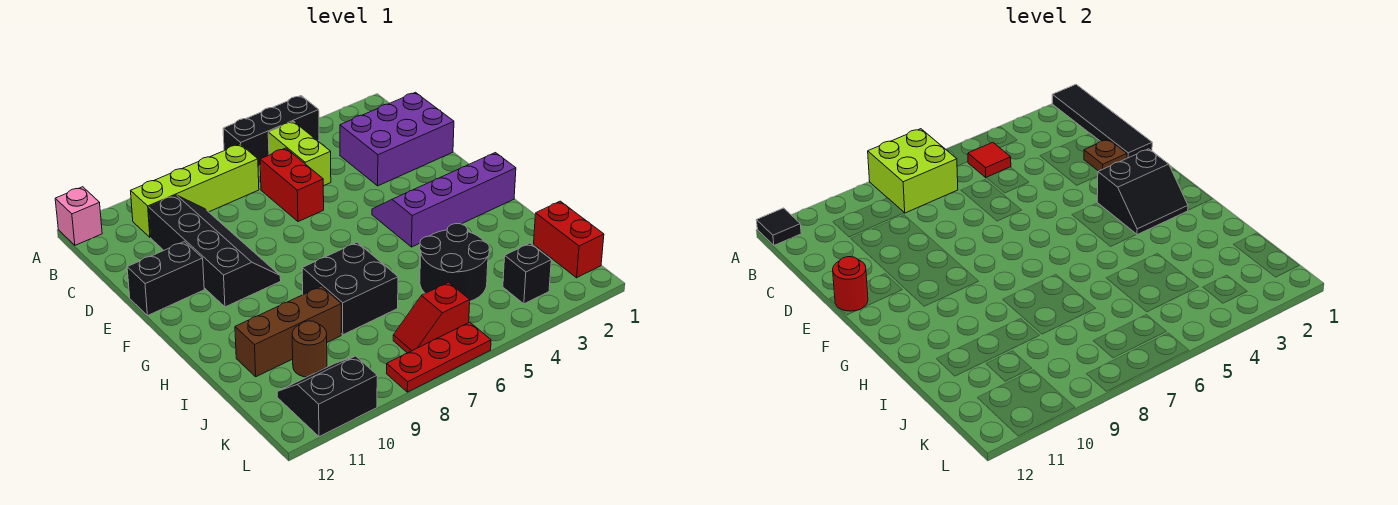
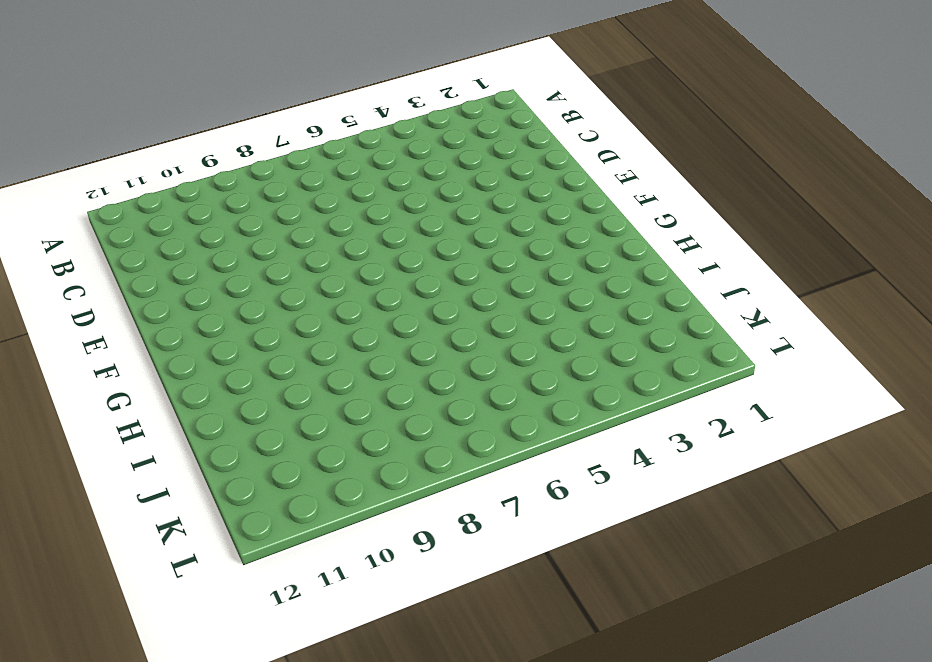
none -> black 1x3 brick [223,96,319,167]
none -> pink 1x1 brick [55,187,102,245]
none -> lime 1x2 brick [268,121,331,186]

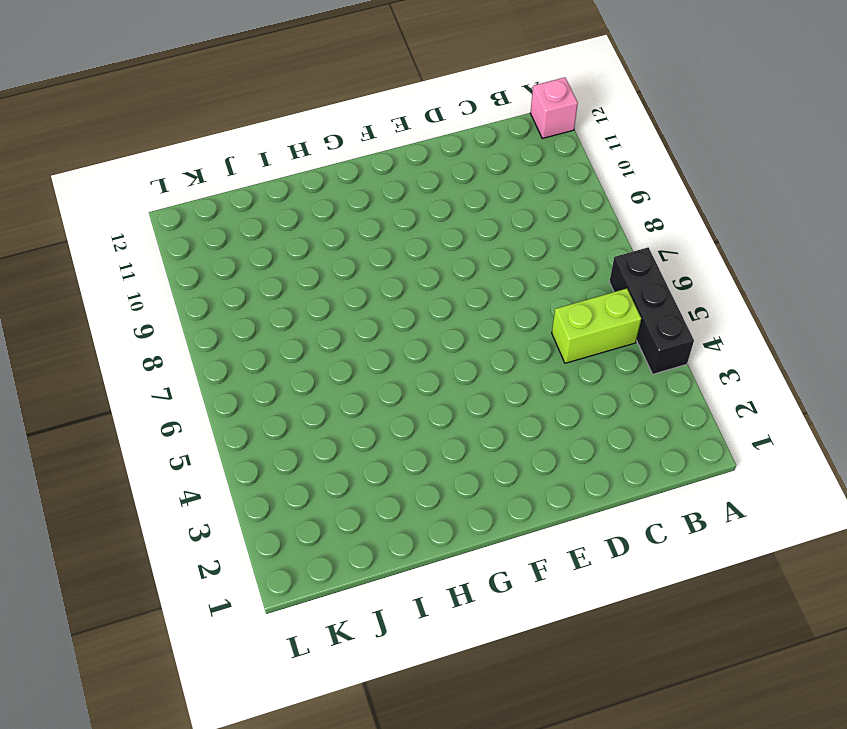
none -> lime 1x4 brick [131,144,259,237]
none -> purple 2x3 brick [340,92,454,186]
none -> red 1x2 brick [260,148,324,222]

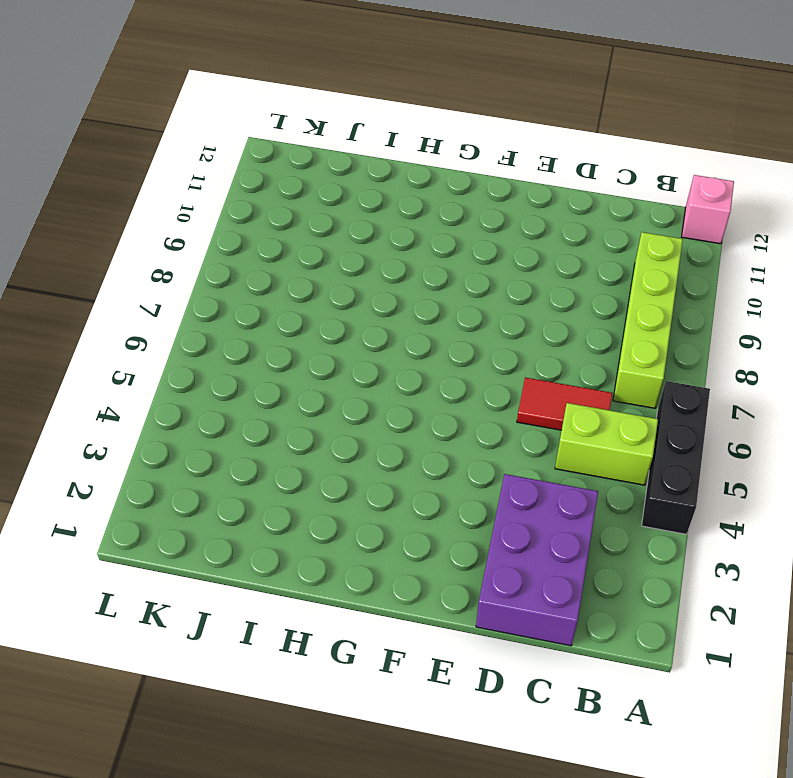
red 1x2 tile [517,377,612,430] -> red 1x2 brick [260,148,324,222]
none -> black 2x4 slope [149,195,281,307]
none -> black 1x2 brick [127,242,204,316]
none -> purple 2x4 slope [372,153,516,247]

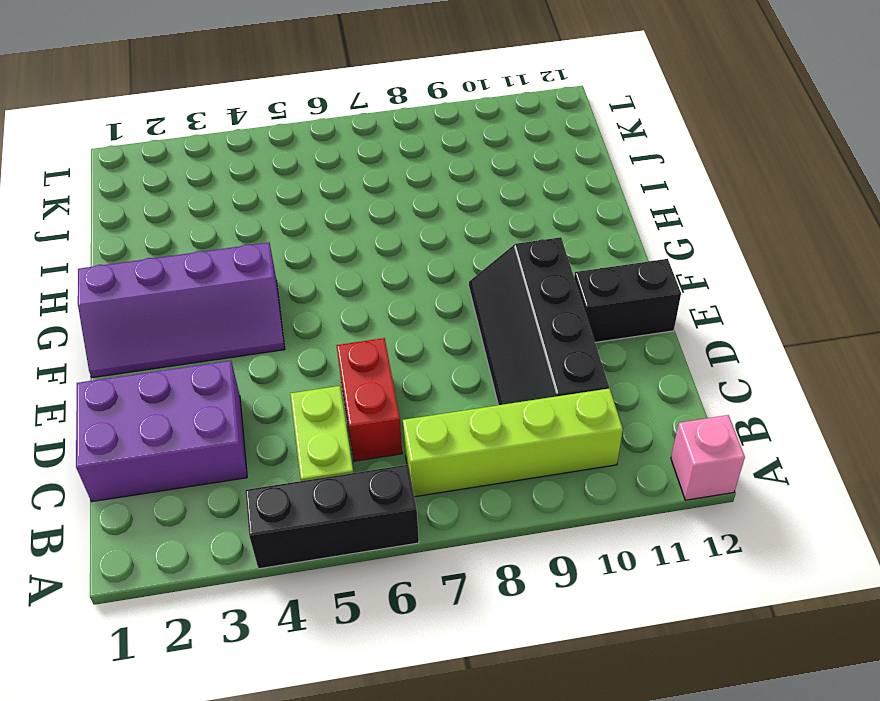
none -> black 2x2 brick [302,242,398,335]
none -> black 2x2 round brick [420,224,489,301]
none -> brown 1x3 brick [235,286,341,377]

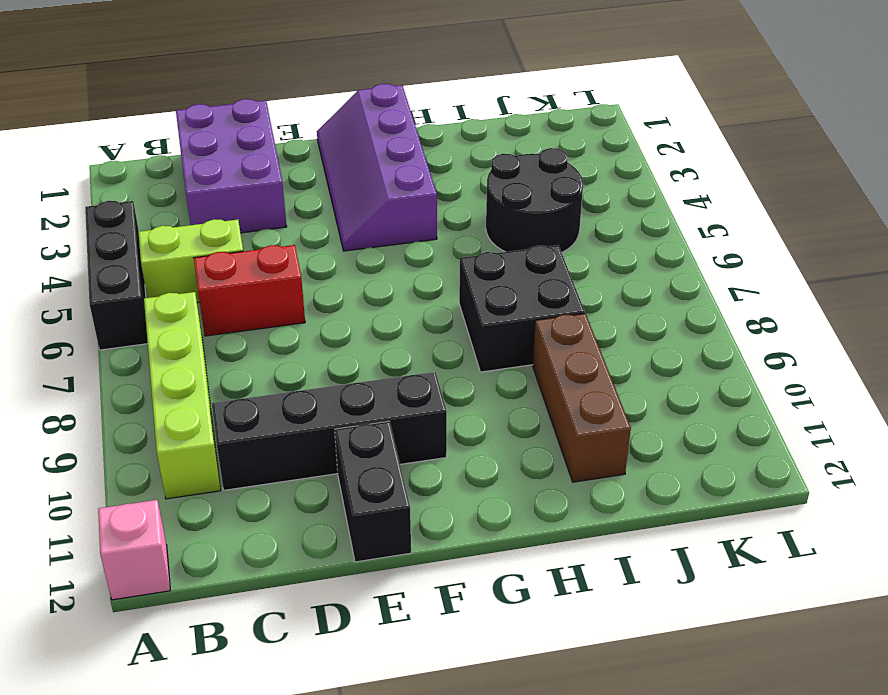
none -> red 1x2 brick [534,201,604,278]
none -> brown 1x1 round brick [292,321,327,377]
none -> black 1x1 brick [503,243,551,304]

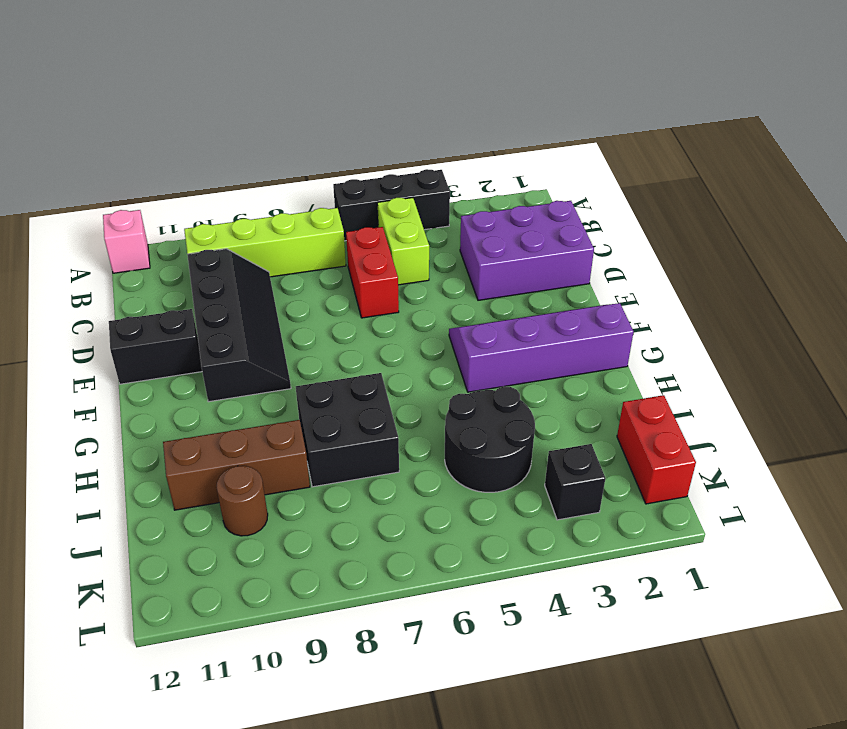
none -> red 1x2 slope [393,282,470,353]
none -> black 2x2 slope [277,356,377,437]
none -> red 1x3 plate [387,322,491,392]

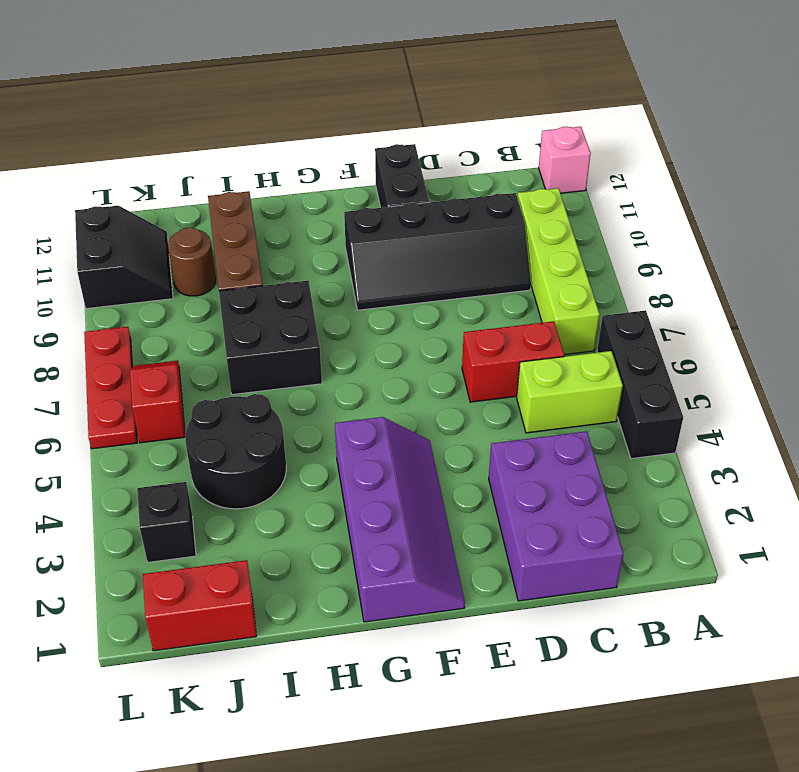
none -> black 1x4 tile [1052,85,1152,158]
none -> lime 2x2 brick [868,129,958,213]
none -> black 1x1 tile [756,208,801,245]

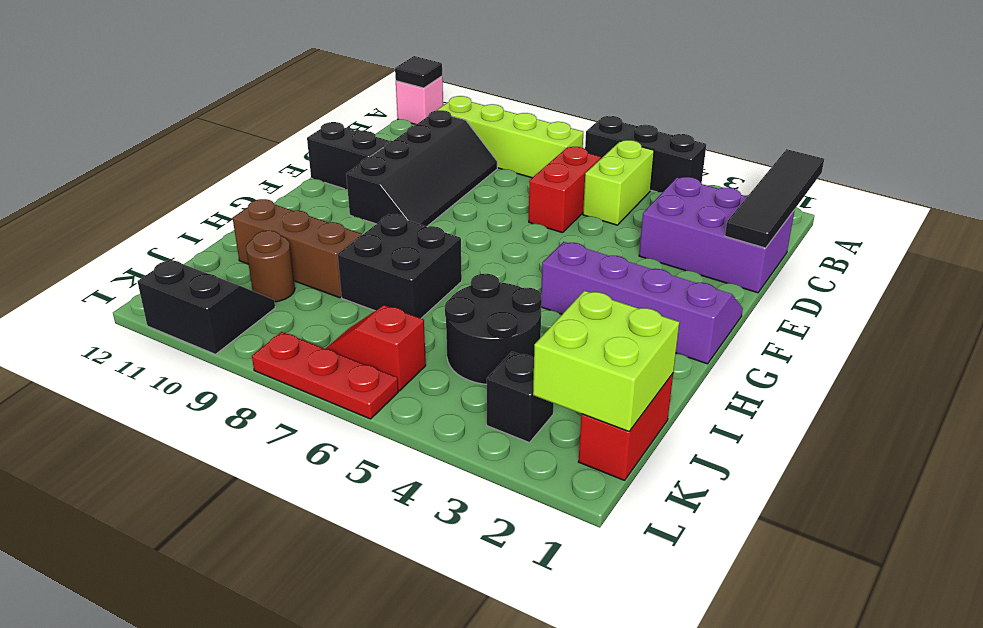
lime 2x2 brick [533,291,679,431] -> lime 2x2 brick moved to [868,129,958,213]
none -> red 1x1 tile [968,142,1011,178]
none -> brown 1x1 plate [1084,139,1127,171]
none -> red 1x1 round brick [833,257,868,311]

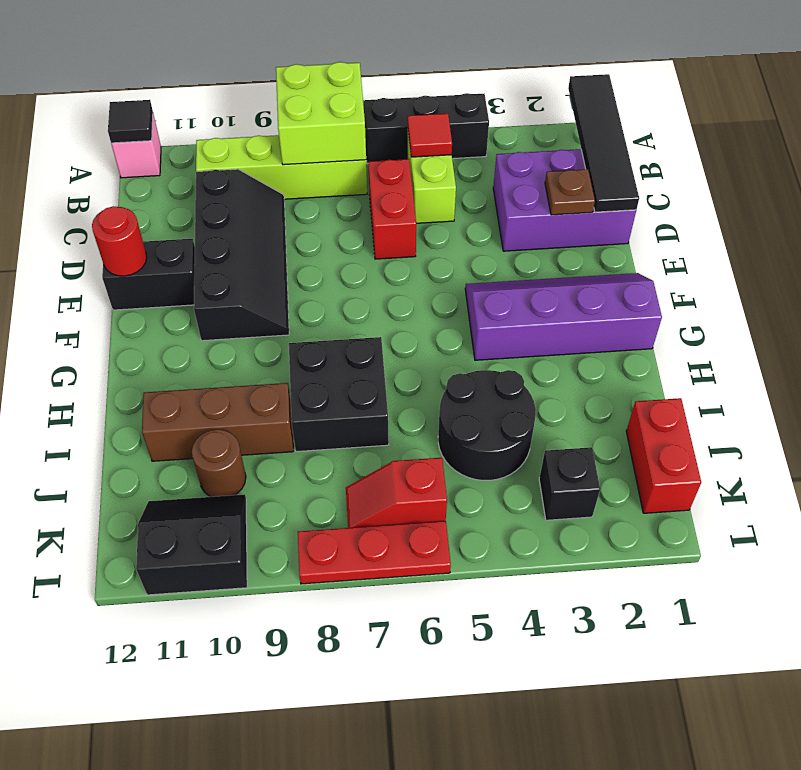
none -> black 2x2 slope [1097,149,1188,235]

